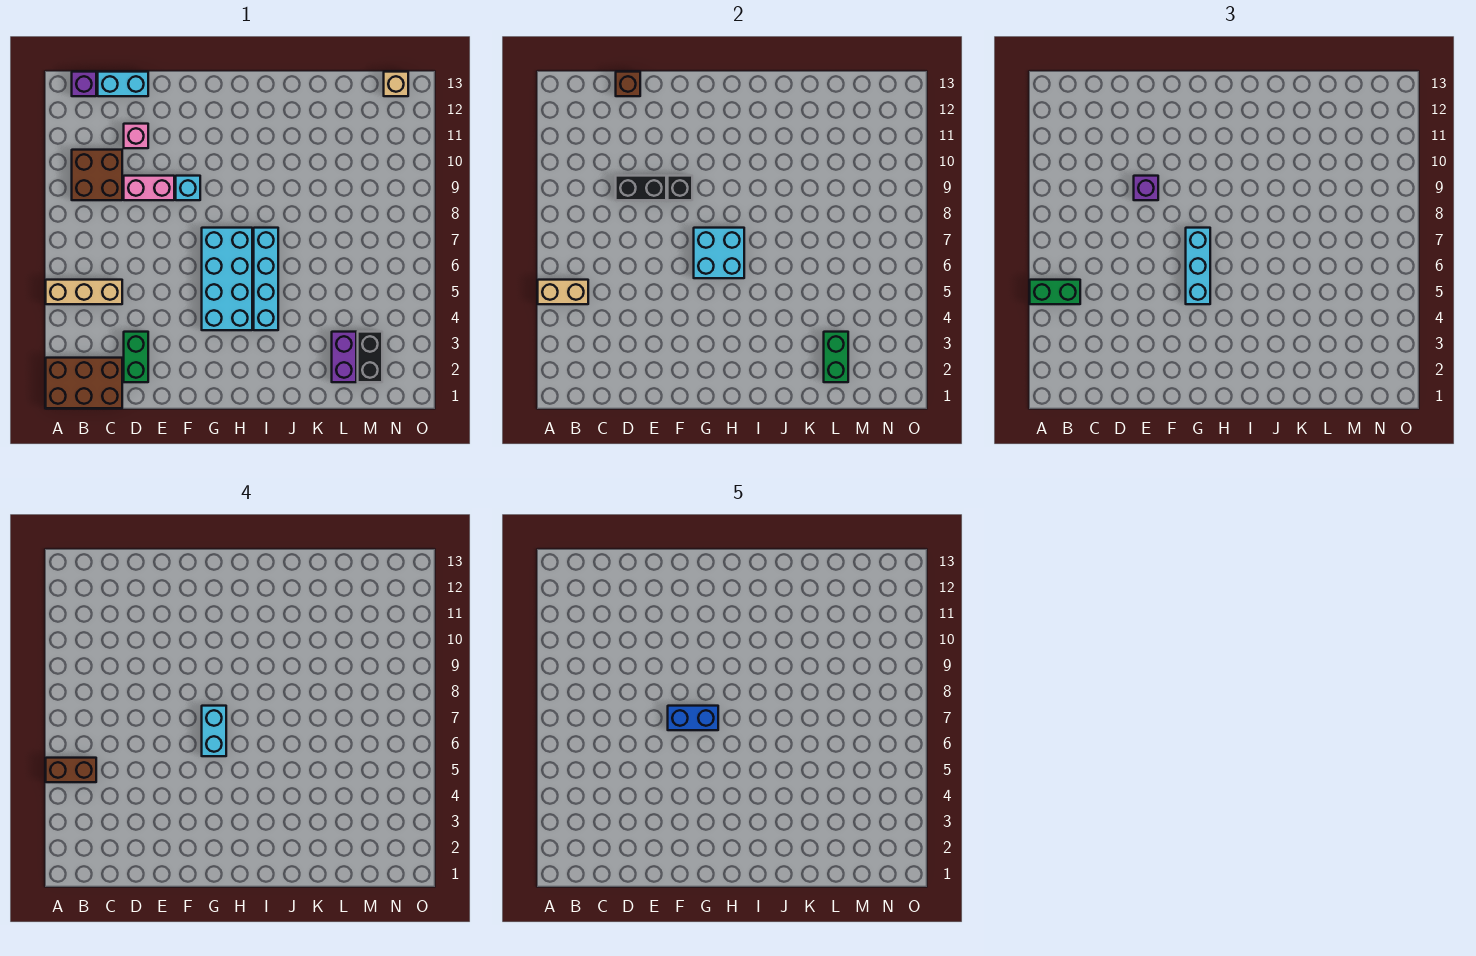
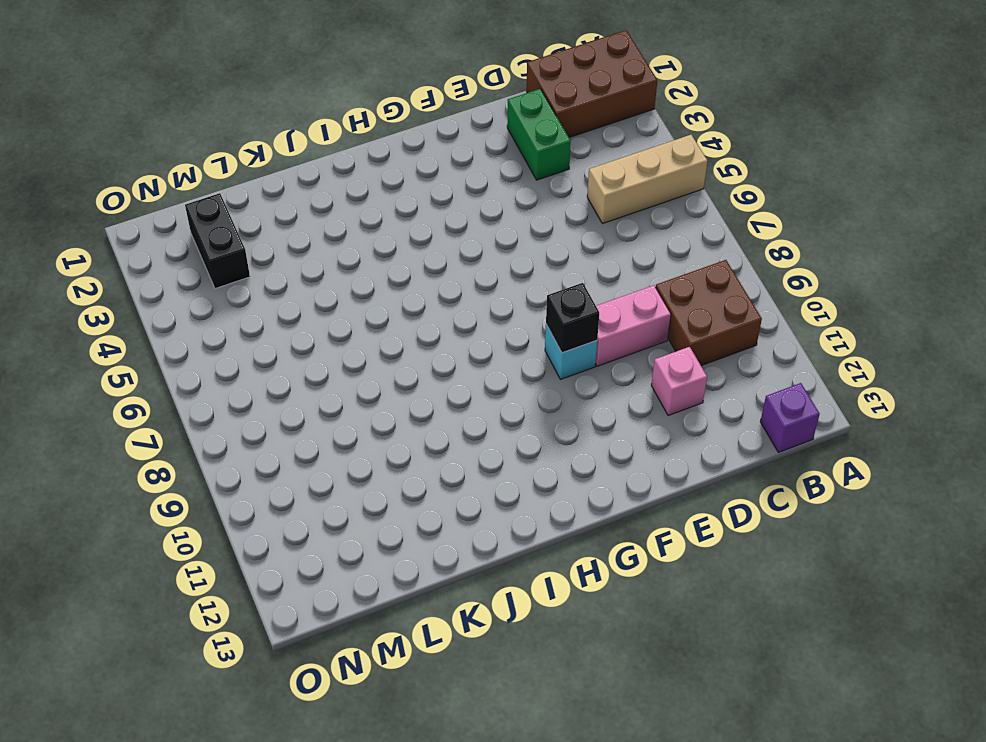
none -> cyan 1x2 brick [98,72,148,96]
none -> cyan 2x4 brick [202,228,252,330]
none -> cyan 1x4 brick [254,228,278,330]

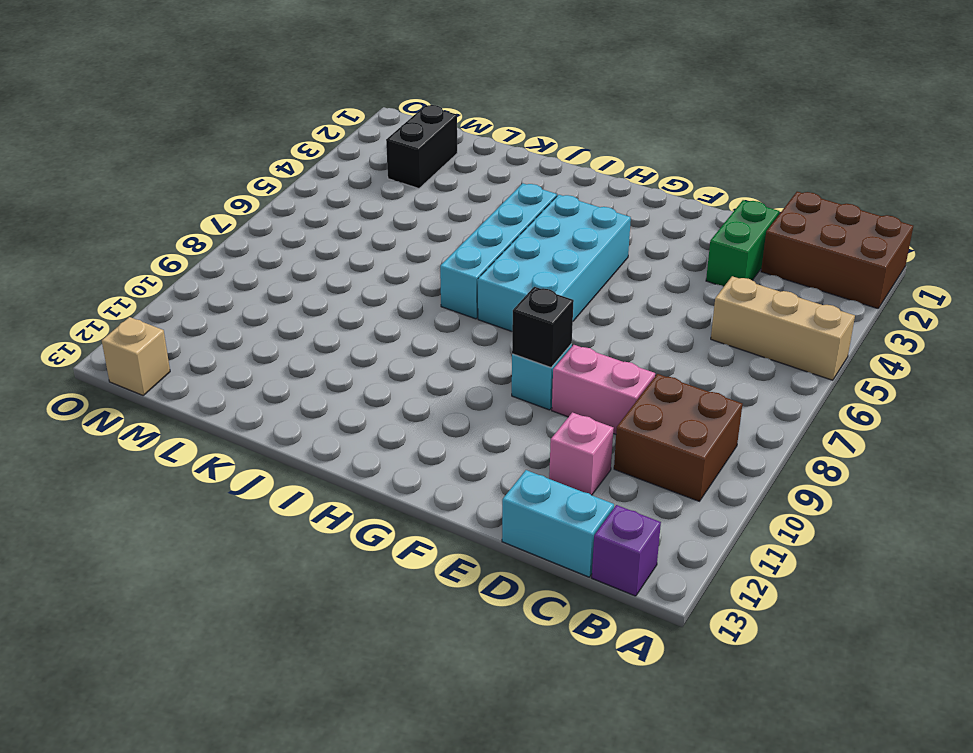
none -> purple 1x2 brick [332,332,356,382]
none -> tan 1x2 brick [538,280,588,304]
none -> black 1x2 brick [616,176,666,200]

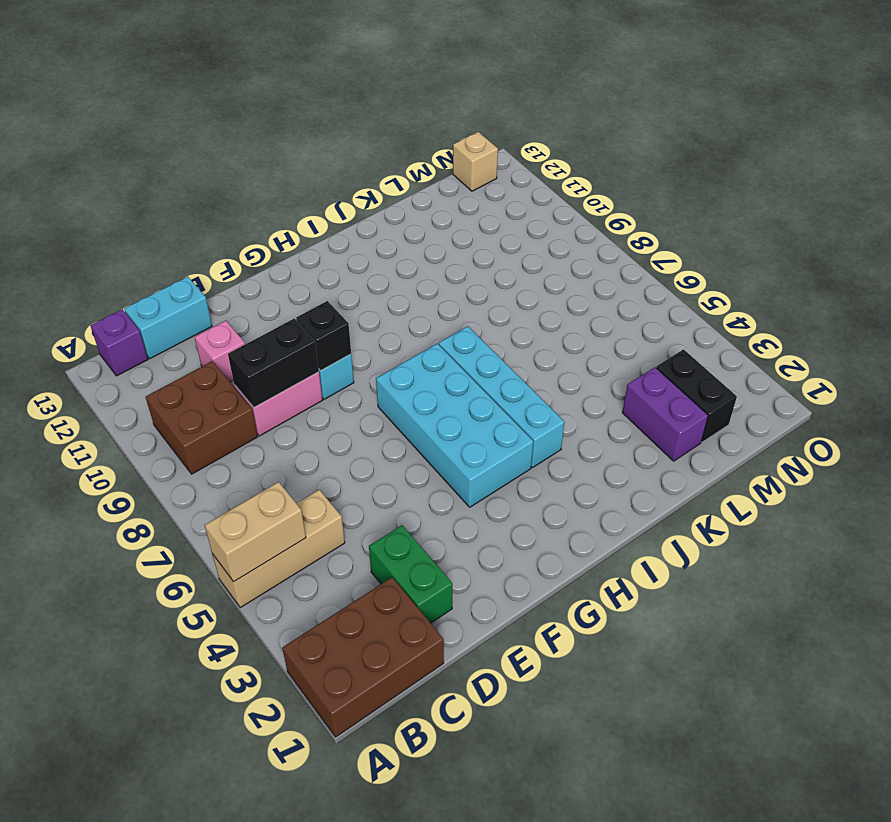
none -> brown 1x1 brick [616,72,640,96]
none -> cyan 2x2 brick [694,228,744,278]
none -> green 1x2 brick [824,332,848,382]

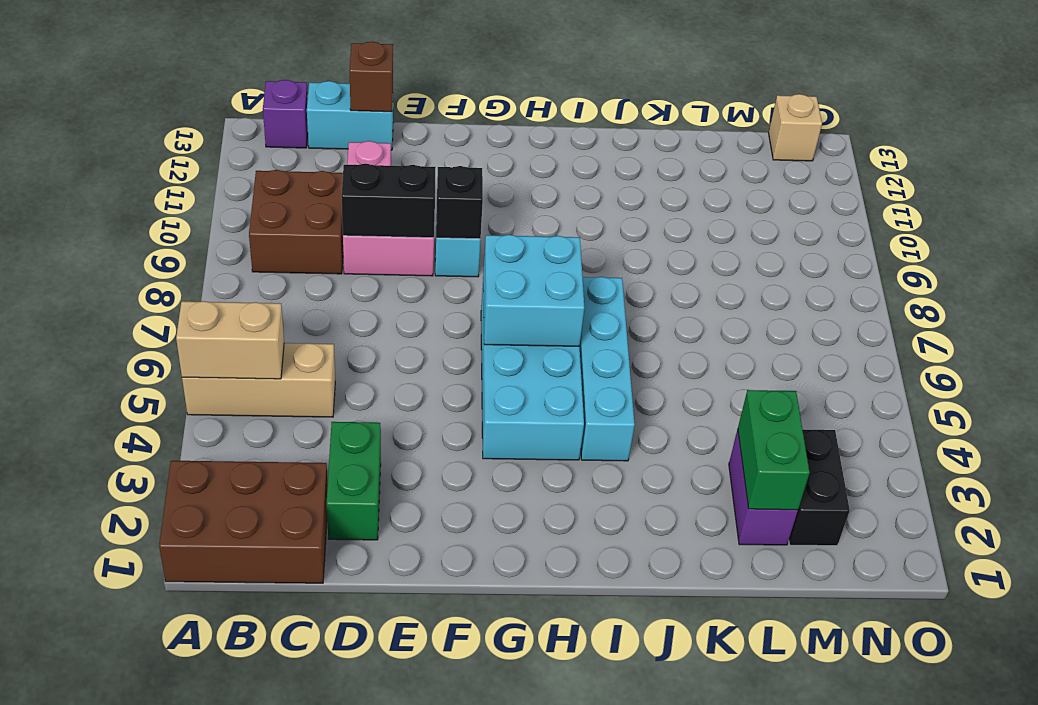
none -> green 1x2 brick [1030,280,1080,304]
none -> purple 1x1 brick [1134,176,1158,200]
none -> cyan 1x3 brick [1186,228,1210,304]

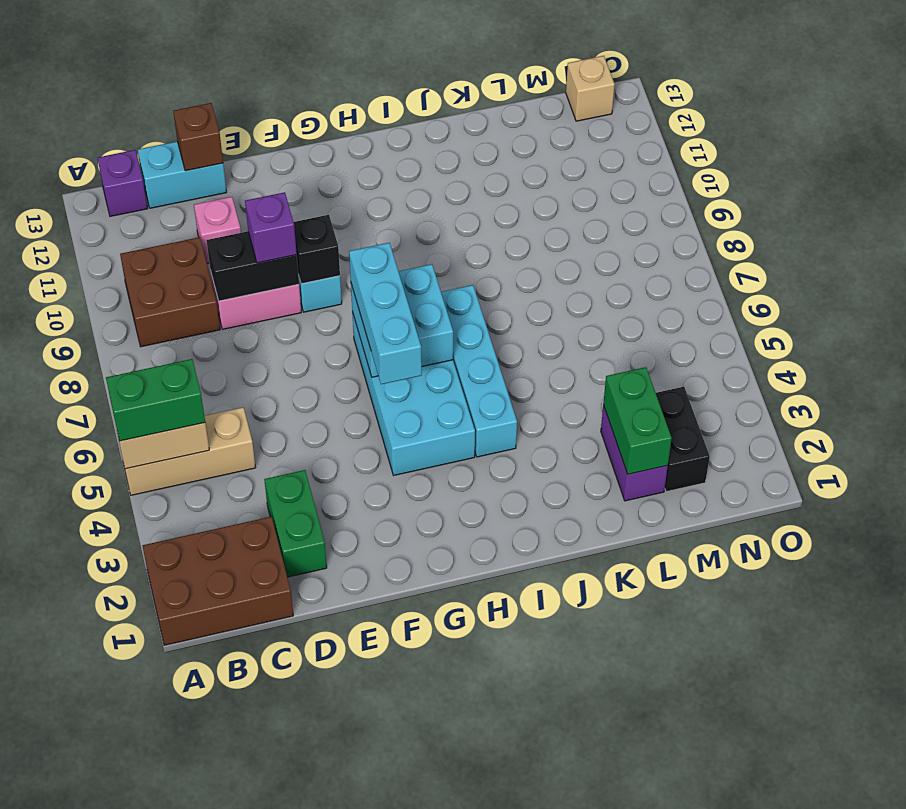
none -> brown 1x2 brick [46,758,96,782]
none -> cyan 1x2 brick [202,706,226,756]
none -> blue 1x2 brick [668,706,718,730]

